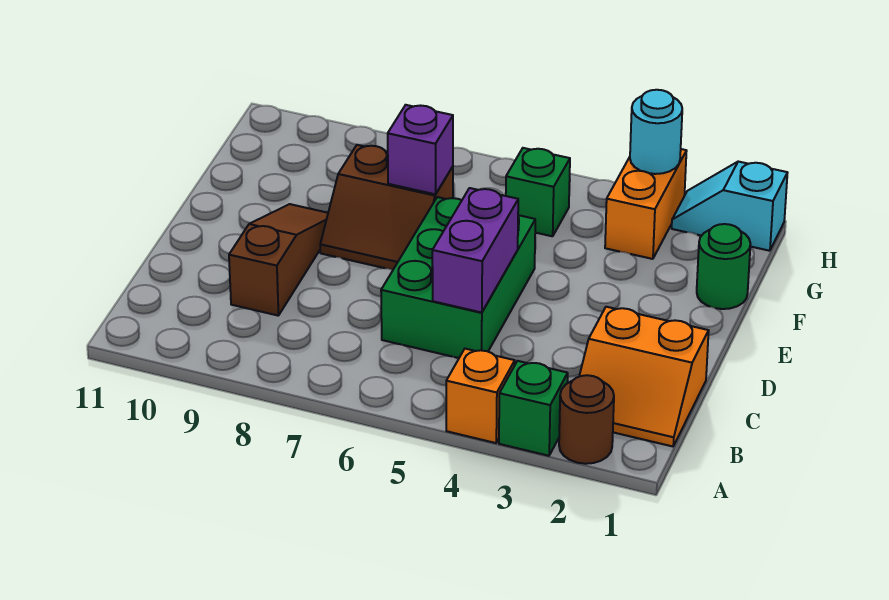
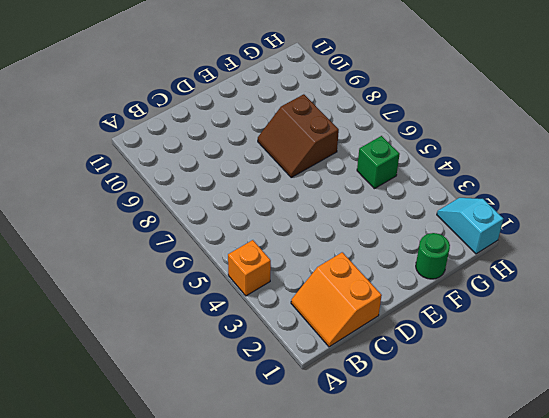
none -> brown 1x1 round brick [559,375,614,464]
none -> green 1x1 brick [499,361,568,456]
none -> green 2x3 brick [381,197,535,358]

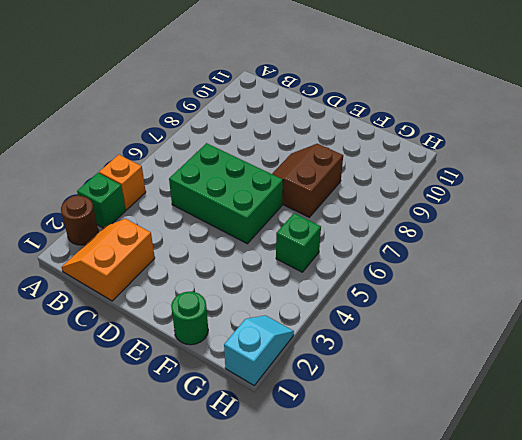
none -> brown 1x3 slope [229,204,328,316]
none -> orange 1x2 brick [605,149,687,259]
none -> purple 1x2 brick [432,188,518,313]

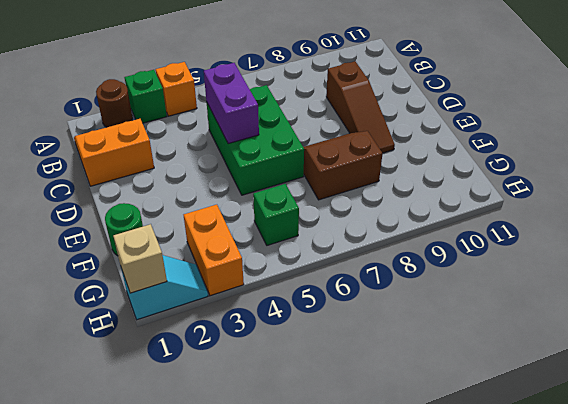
tan 1x1 brick [113,224,167,293] -> none
none -> purple 1x1 brick [388,105,453,194]
none -> cyan 1x1 round brick [630,90,682,174]

